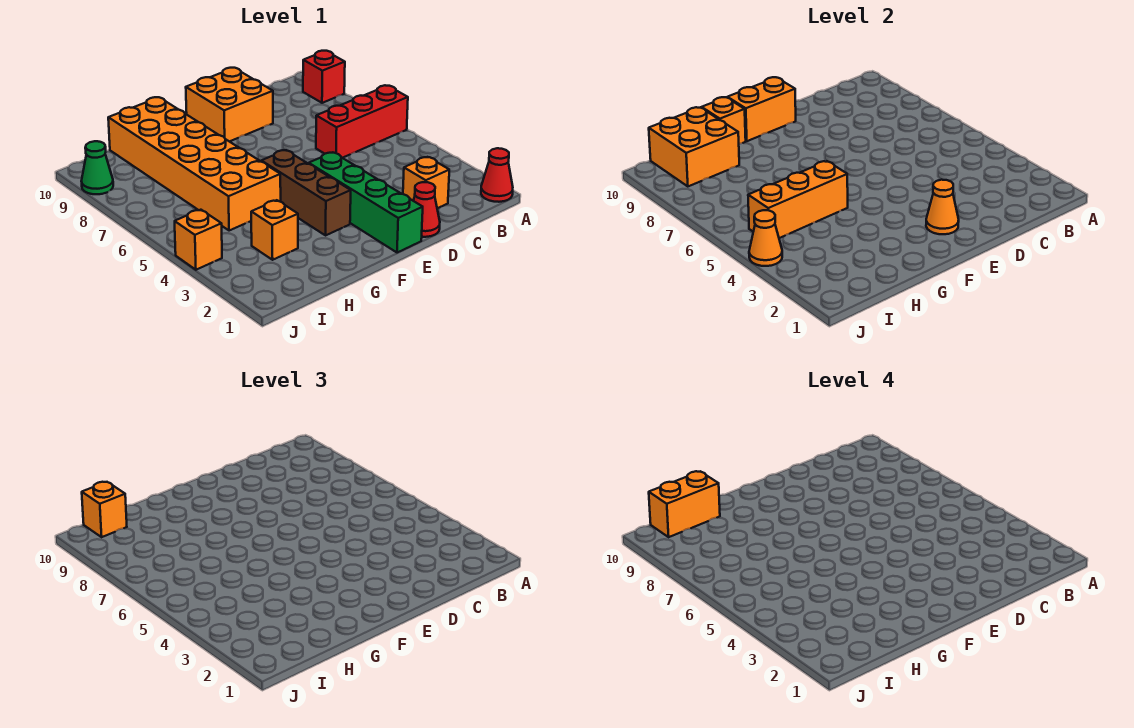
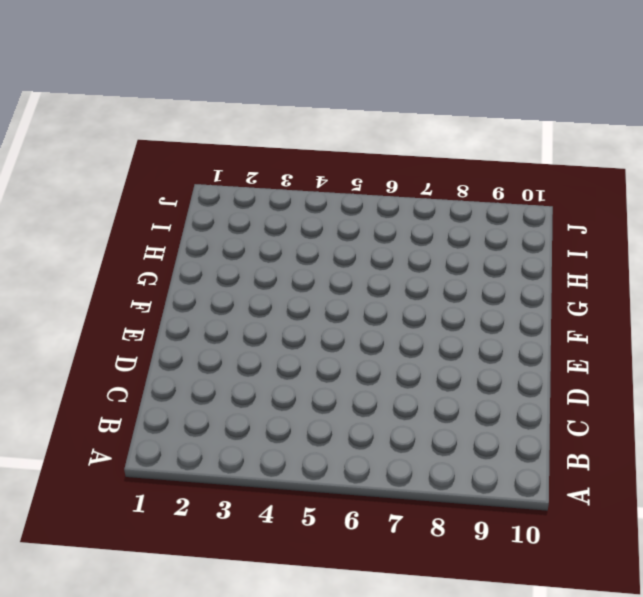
none -> red 1x1 cone [481,148,513,202]
none -> red 1x3 brick [316,85,408,158]
none -> red 1x1 brick [303,51,345,103]

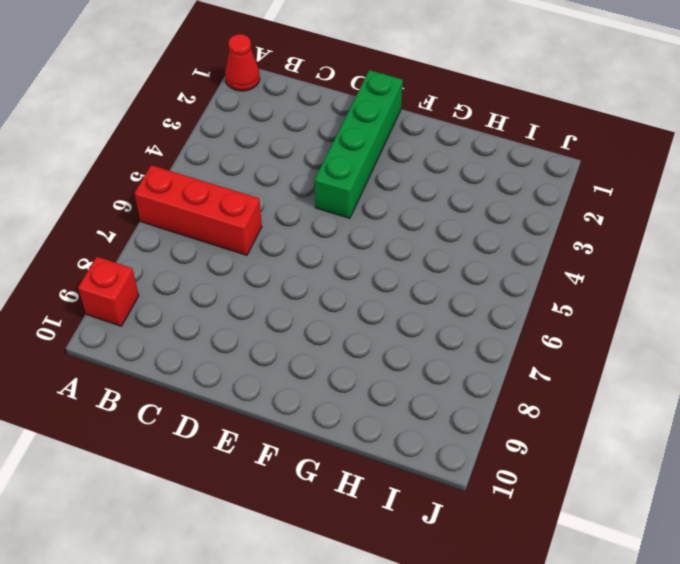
none -> orange 1x1 brick [403,157,449,208]
none -> red 1x1 cone [413,182,440,237]
none -> orange 2x2 brick [186,68,273,142]

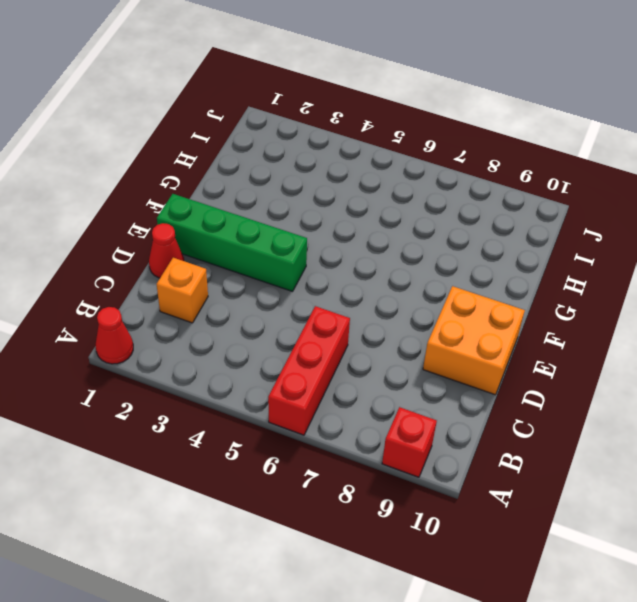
none -> brown 1x3 brick [261,150,351,235]
none -> orange 2x6 brick [108,97,281,231]
none -> orange 1x1 brick [251,200,298,260]

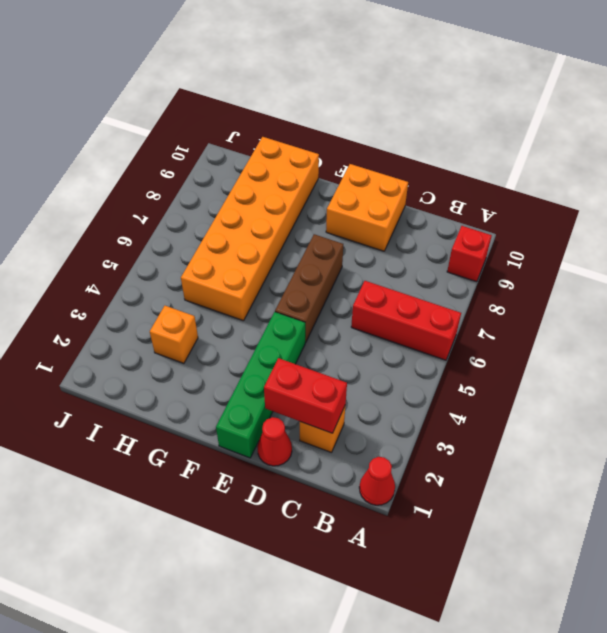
red 1x2 brick [264,358,347,433] -> none
brown 1x3 brick [275,234,343,342] -> brown 1x3 brick moved to [261,150,351,235]
none -> orange 1x1 brick [175,210,222,270]
none -> green 1x1 cone [81,141,113,194]
none -> orange 1x1 cone [926,180,959,234]

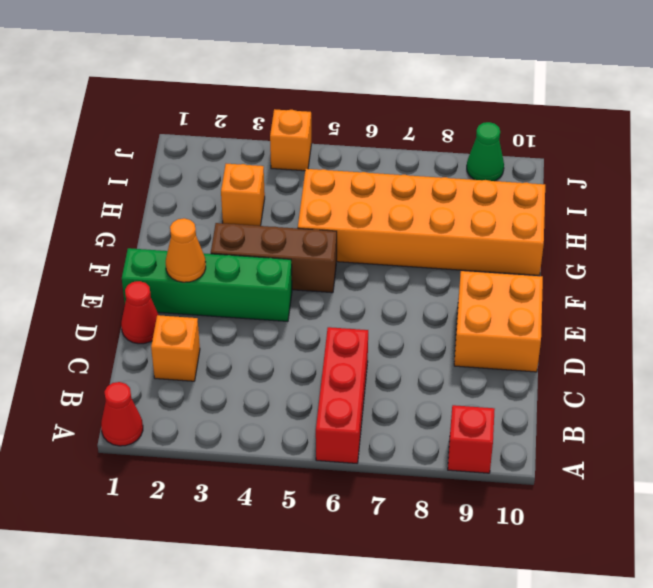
none -> orange 1x2 brick [727,77,796,141]
none -> orange 1x3 brick [748,161,848,238]
none -> orange 1x1 brick [702,97,746,144]

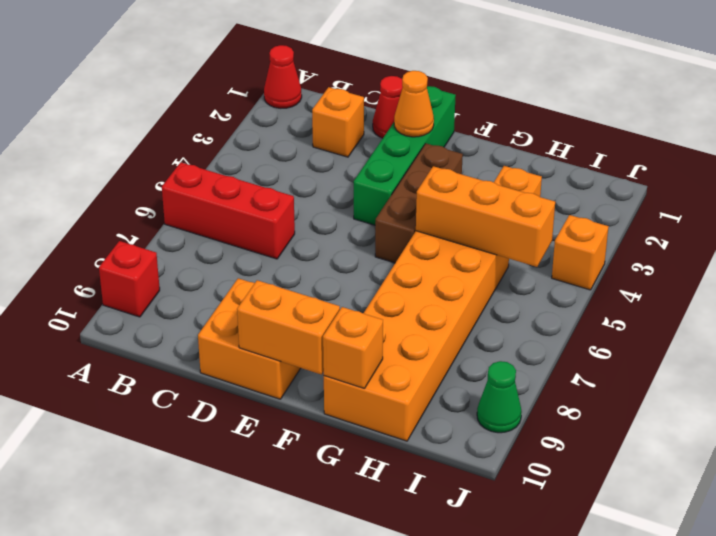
none -> orange 2x2 brick [649,107,739,186]
none -> orange 1x1 cone [749,210,782,266]
none -> orange 1x1 brick [82,482,127,537]

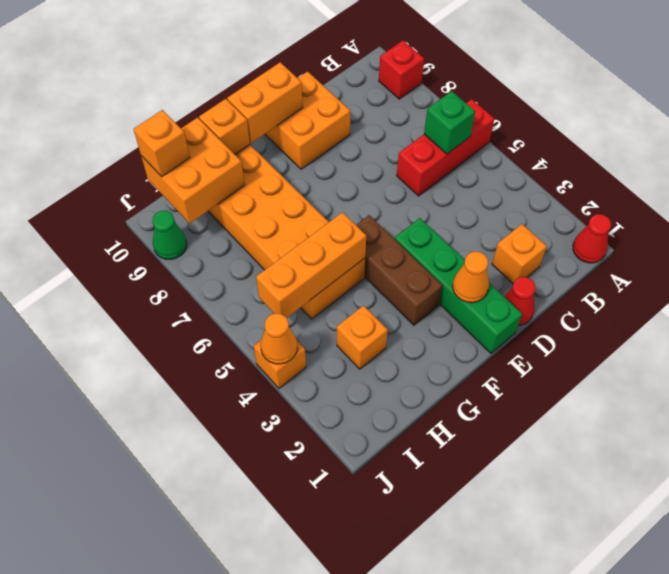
green 1x1 brick [424,91,475,154] -> none
none -> orange 1x2 brick [649,471,720,537]

